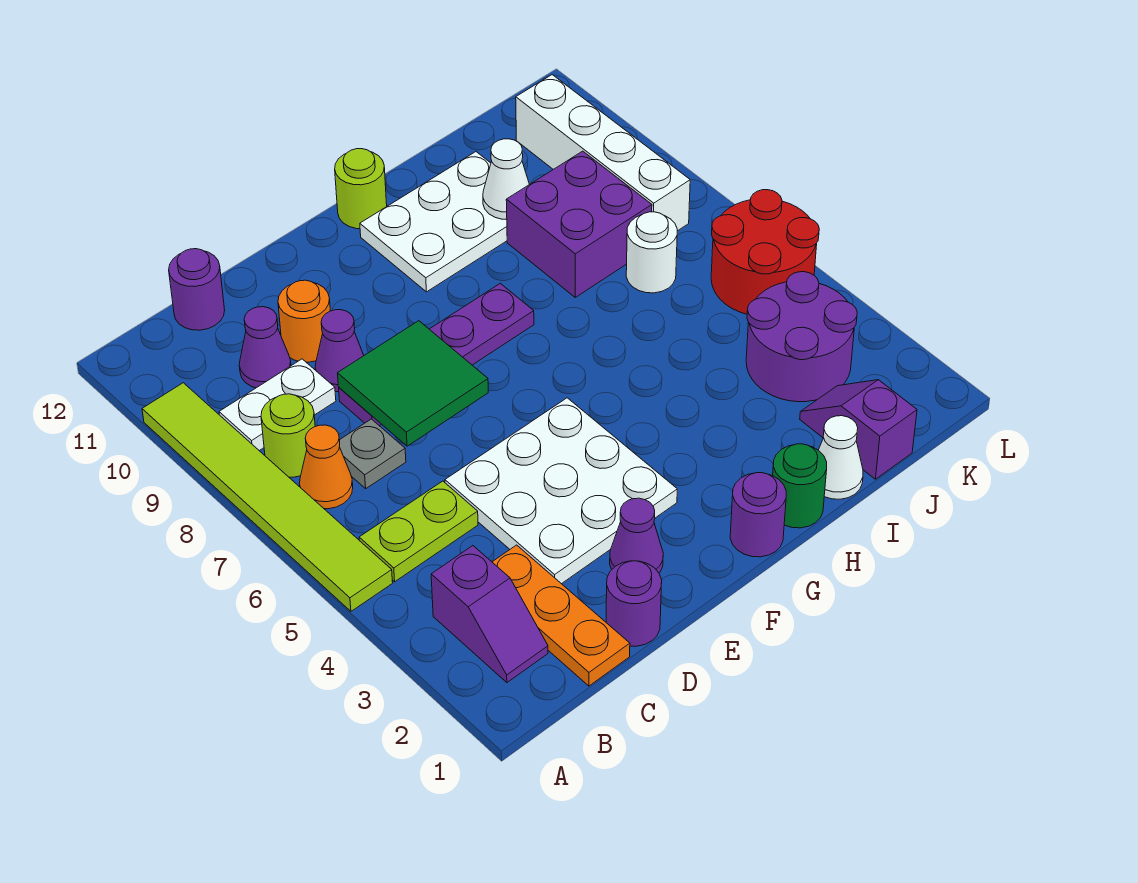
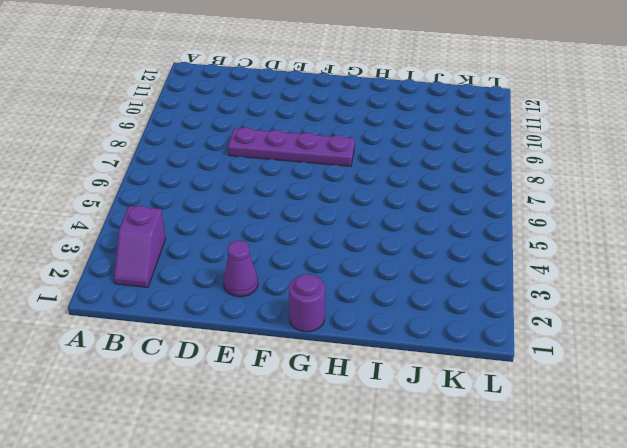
none -> lime 1x6 tile [142,383,393,611]
none -> lime 1x2 plate [359,481,478,582]
none -> orange 1x1 cone [299,425,353,509]

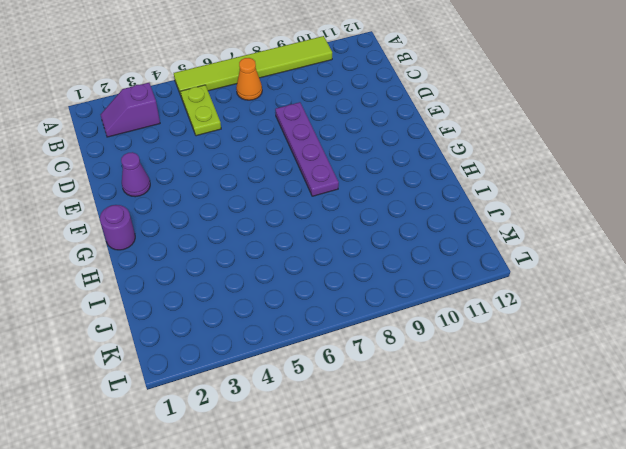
none -> lime 1x1 round brick [261,394,315,477]
none -> white 1x2 plate [219,359,336,451]
none -> orange 1x3 plate [492,545,630,686]

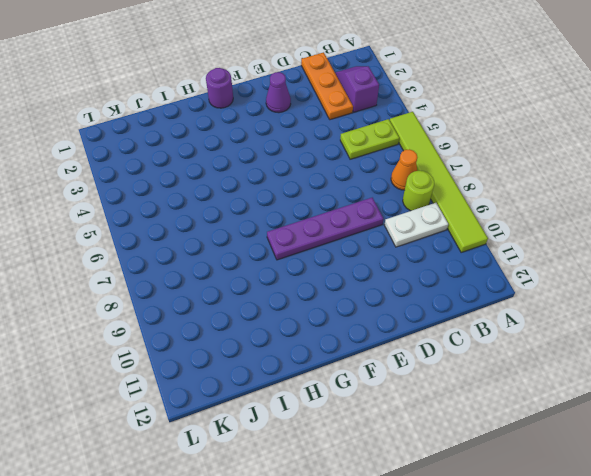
none -> grey 1x1 plate [339,419,406,488]
none -> purple 1x1 cone [239,307,291,388]
none -> purple 1x1 round brick [169,249,225,330]

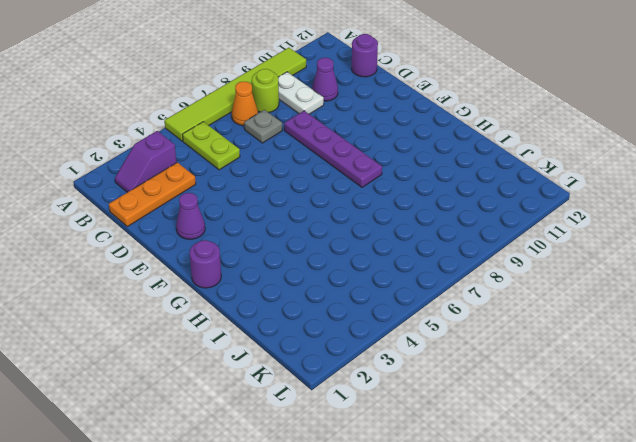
none -> purple 1x1 round brick [606,561,662,646]
none -> white 3x3 plate [445,398,677,584]
none -> purple 1x1 cone [315,310,364,392]

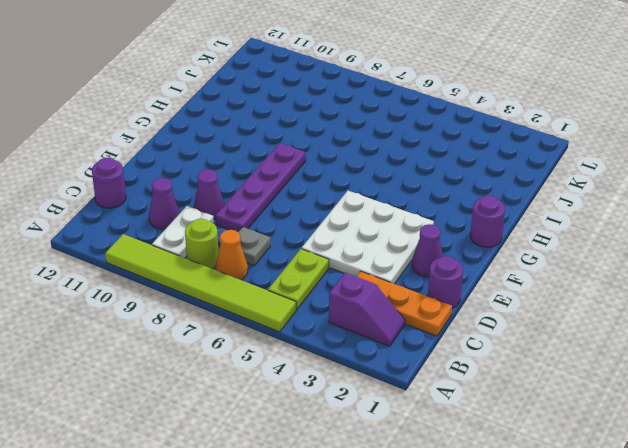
none -> orange 1x1 round brick [278,280,330,362]
none -> white 2x3 plate [360,152,507,292]
none -> lime 1x1 round brick [335,149,387,229]

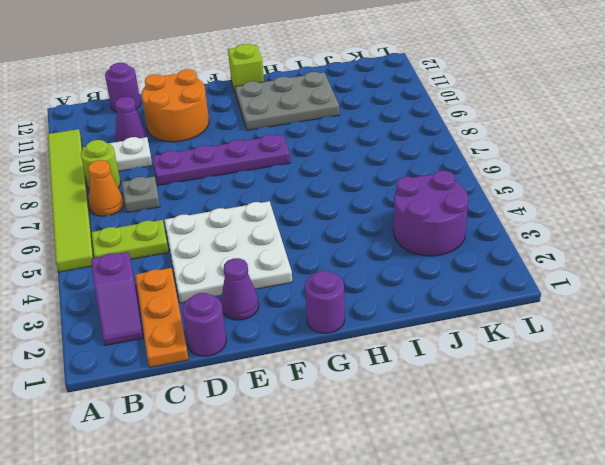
orange 2x2 round brick [142,70,209,142] -> orange 1x1 round brick [278,280,330,362]
grey 2x3 plate [235,72,339,130] -> white 2x3 plate [360,152,507,292]
lime 1x1 brick [228,44,264,94] -> lime 1x1 round brick [335,149,387,229]
none -> purple 1x1 cone [315,310,364,392]
none -> green 1x1 round brick [773,444,827,528]
none -> white 1x1 cone [819,416,863,499]

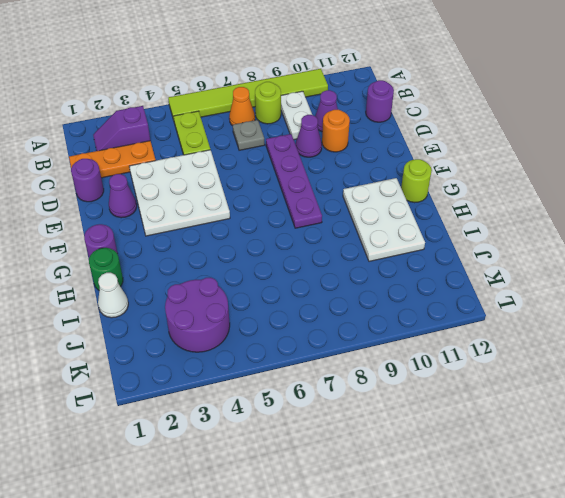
none -> purple 2x2 brick [506,151,652,297]
none -> purple 1x2 slope [800,380,917,479]
none -> white 1x1 round brick [626,212,677,293]

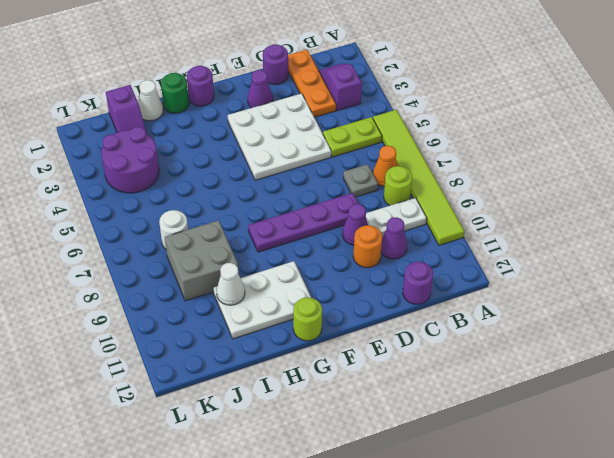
grey 2x2 brick [165,220,239,301] -> purple 2x2 brick [506,151,652,297]
none -> red 2x2 round brick [711,190,819,314]
none -> white 1x4 brick [516,75,690,231]
none -> green 2x2 tile [338,321,488,446]

